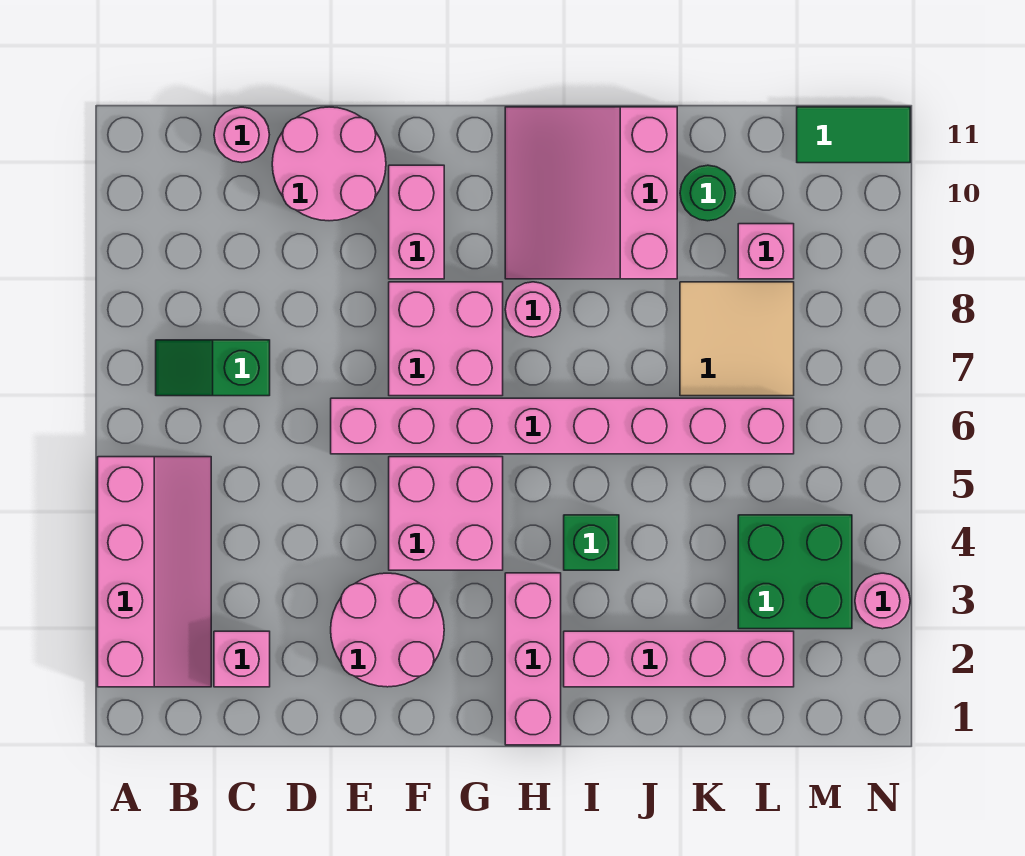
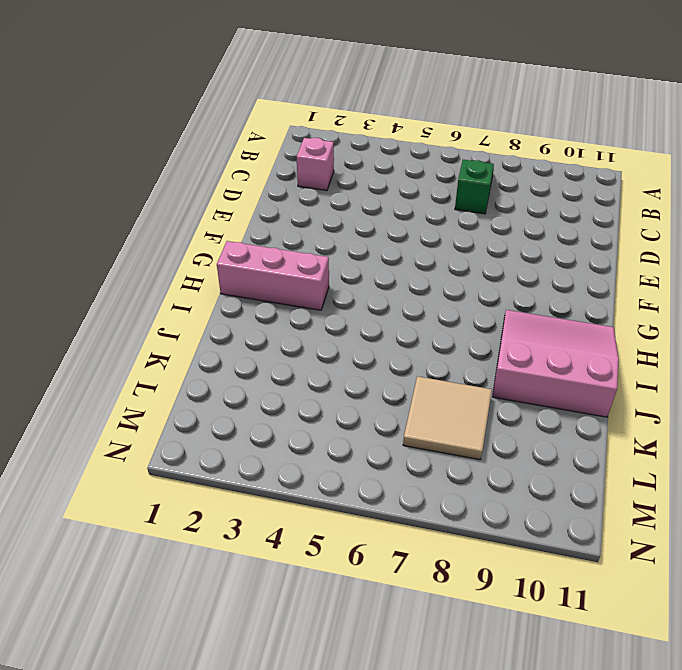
none -> pink 2x4 slope [98,457,211,687]
none -> pink 1x1 round brick [214,107,269,163]
none -> pink 2x2 round brick [272,107,386,221]

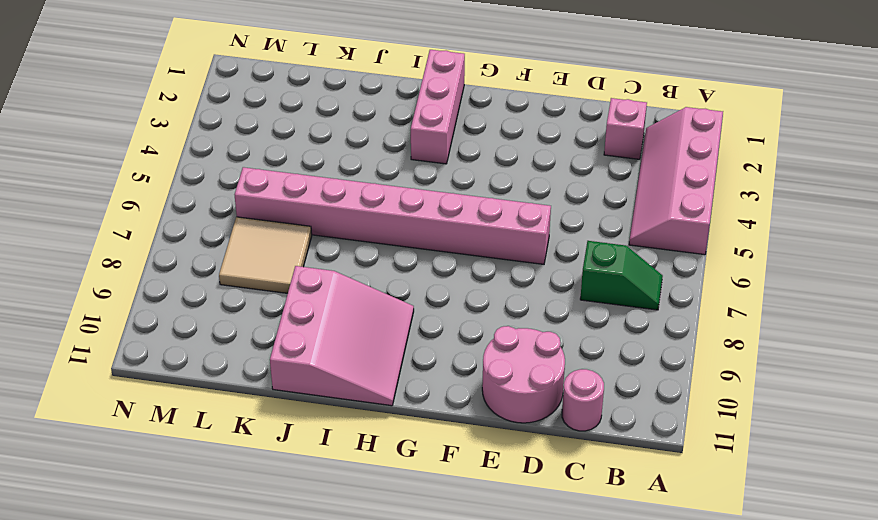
none -> pink 2x2 round brick [331,573,444,687]
none -> pink 2x2 brick [389,457,503,570]
none -> pink 2x2 brick [389,282,503,396]

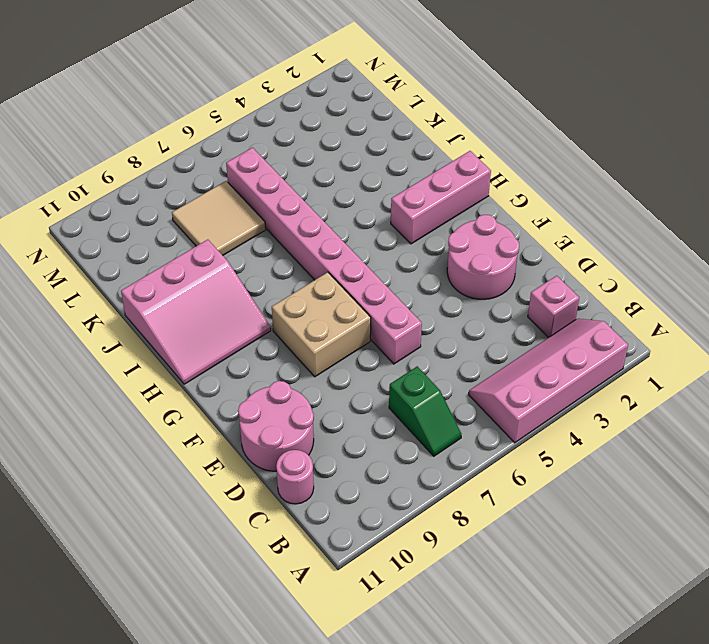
tan 2x2 brick [272,272,371,377] -> pink 2x2 brick [389,282,503,396]
none -> pink 2x2 brick [389,457,503,570]
none -> pink 1x2 brick [389,165,444,279]
none -> pink 1x1 round brick [505,282,561,337]

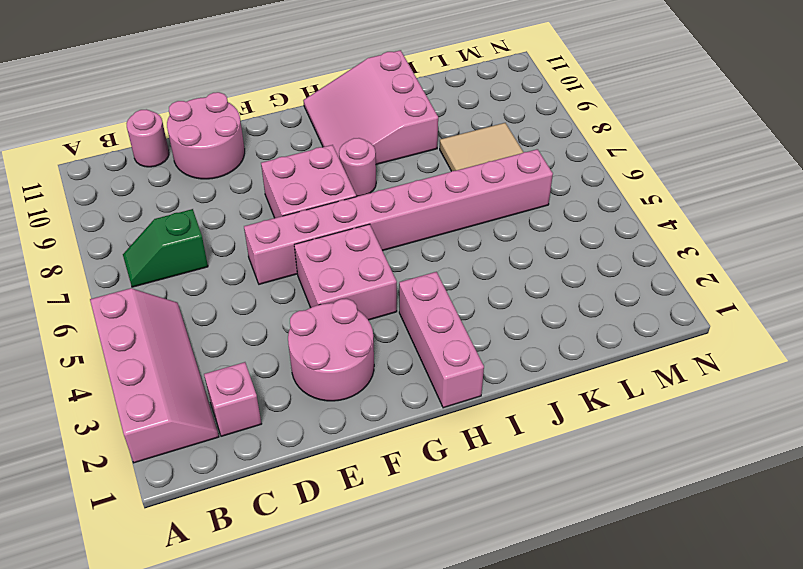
none -> pink 1x2 brick [389,165,444,279]
none -> pink 1x4 brick [564,631,794,687]
none -> green 1x1 brick [564,515,619,570]

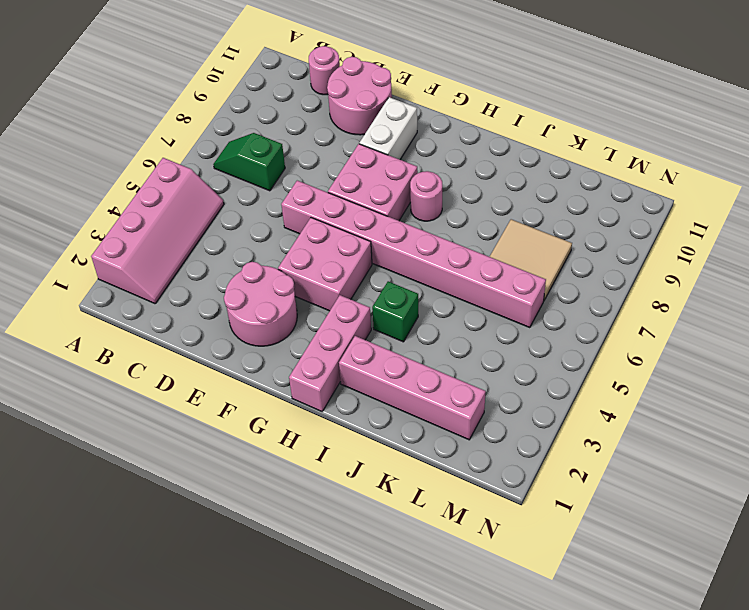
white 1x2 brick [359,97,417,160] -> pink 1x2 brick [389,165,444,279]
none -> pink 1x1 brick [214,631,270,687]
none -> pink 3x3 slope [505,107,677,279]
none -> green 1x1 round brick [680,165,735,221]

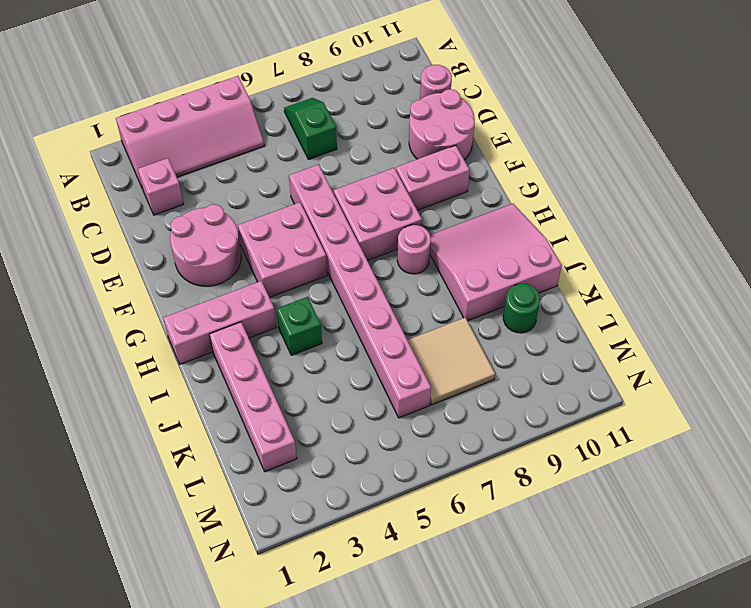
none -> green 2x2 brick [738,515,852,629]
none -> pink 1x1 brick [738,224,794,279]
none -> green 1x2 tile [797,107,910,163]

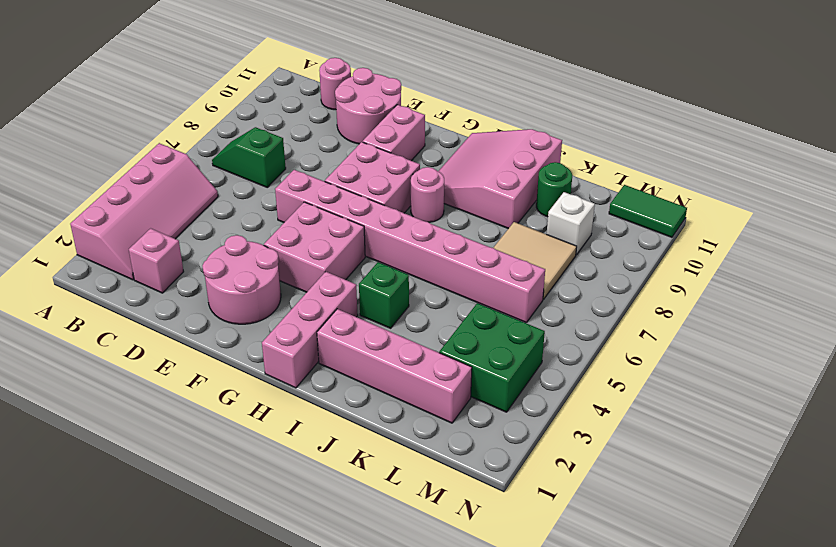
white 1x1 brick [547,192,595,255] -> pink 1x1 brick [738,224,794,279]
none -> pink 1x1 round brick [855,573,910,629]

